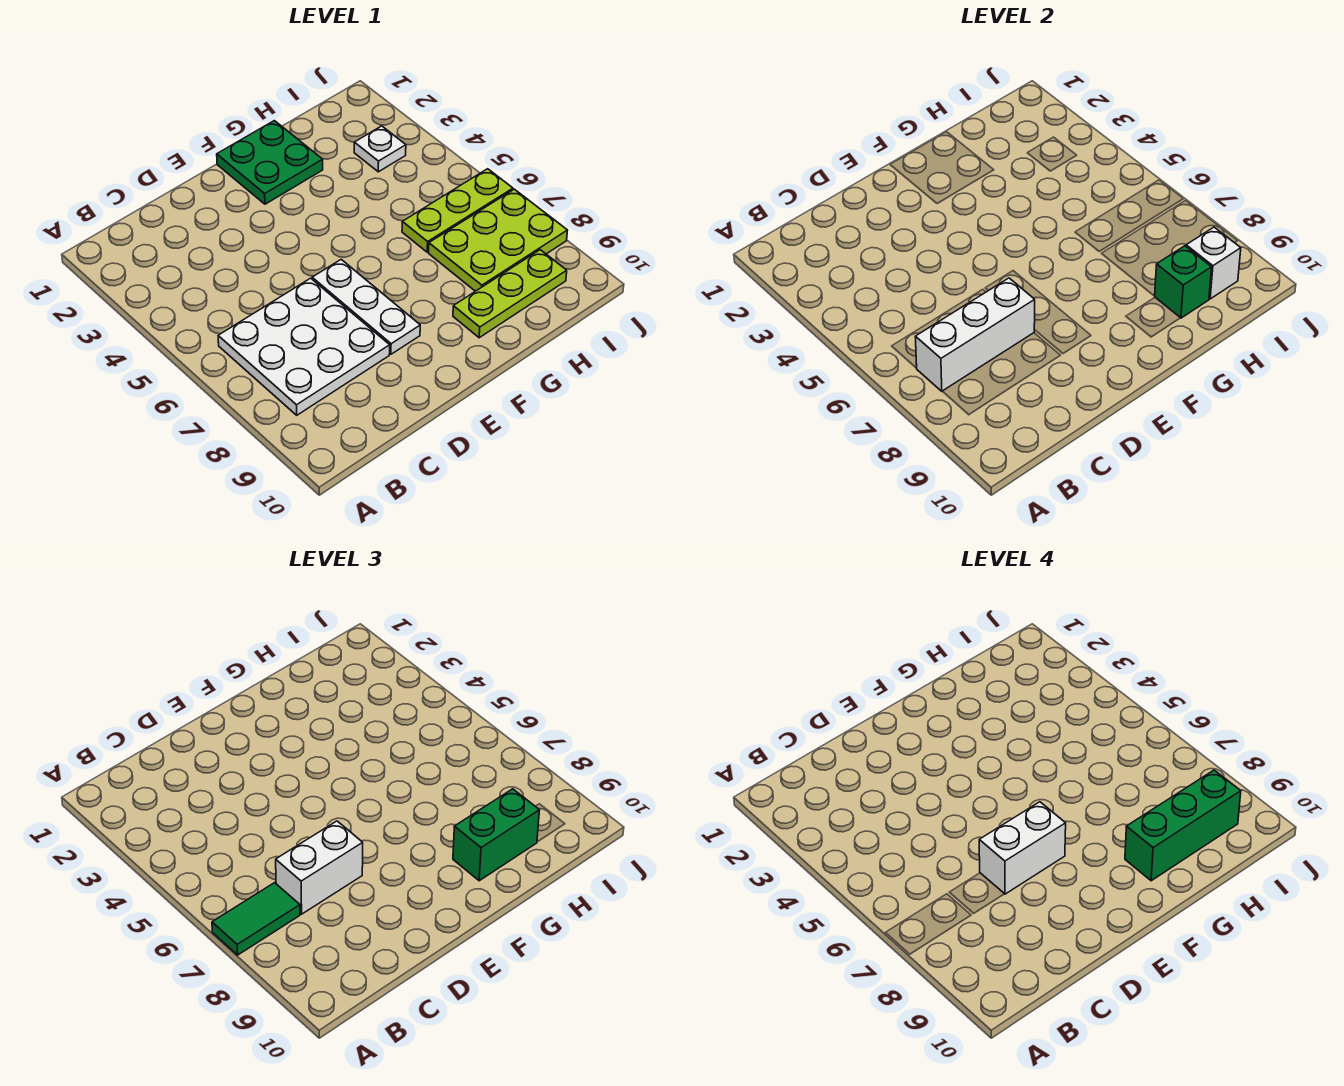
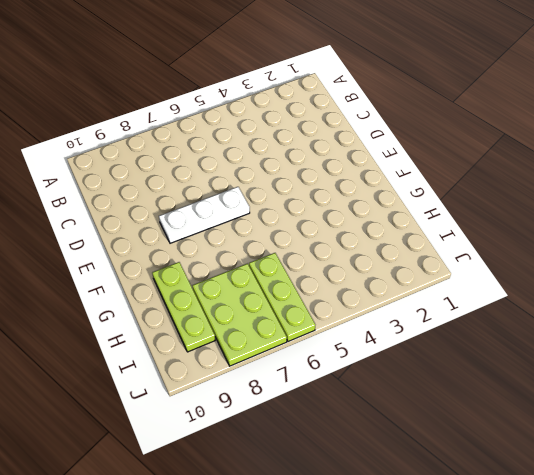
none -> white 3x3 plate [218,278,390,415]
none -> green 2x2 plate [217,121,323,204]
none -> white 1x1 plate [354,126,406,172]

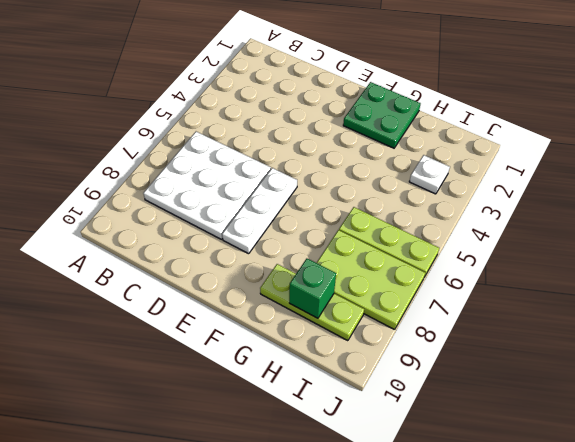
none -> white 1x3 brick [915,278,1035,391]
none -> white 1x1 brick [1186,227,1241,299]
none -> green 1x2 tile [212,883,300,955]

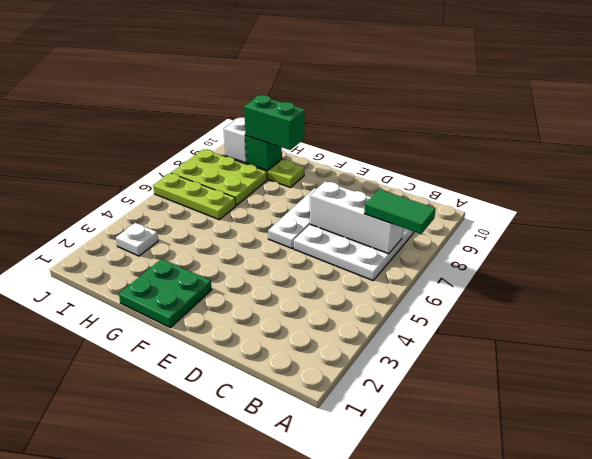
none -> white 1x2 brick [276,821,363,914]
none -> white 1x2 brick [979,802,1066,894]
none -> green 1x3 brick [1125,770,1241,881]

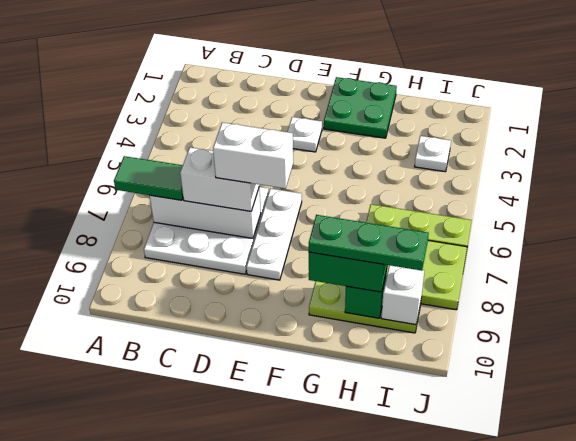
white 1x1 plate [287,117,322,152] -> none
green 1x3 plate [309,215,429,271] -> green 1x3 brick [1125,770,1241,881]

